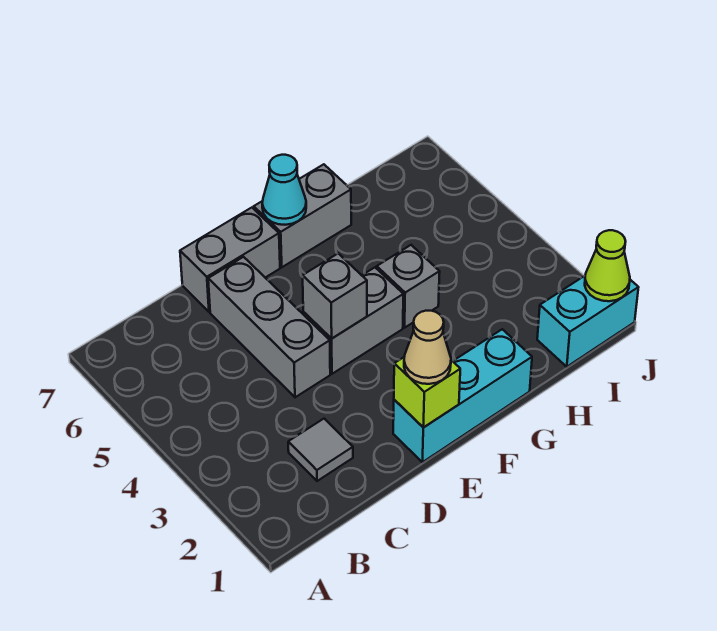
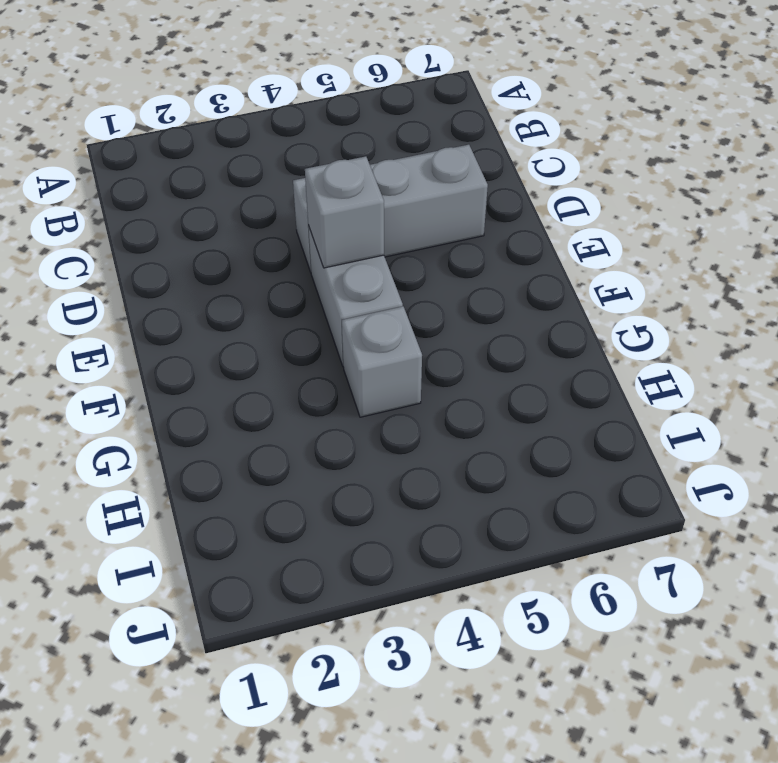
none -> grey 1x1 tile [288,419,353,481]
none -> grey 1x2 brick [180,208,280,312]
none -> cyan 1x3 brick [393,329,532,462]

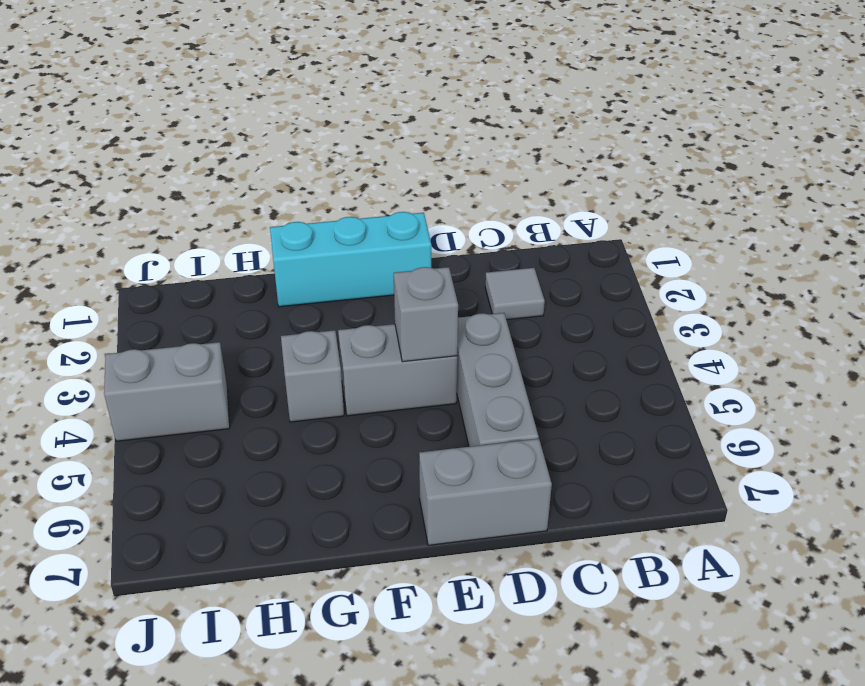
grey 1x2 brick [104,342,230,441] -> grey 1x2 brick moved to [254,164,351,267]
none -> cyan 1x2 brick [537,276,639,367]
none -> lime 1x1 brick [394,357,460,428]
none -> cyan 1x1 cone [262,155,306,225]

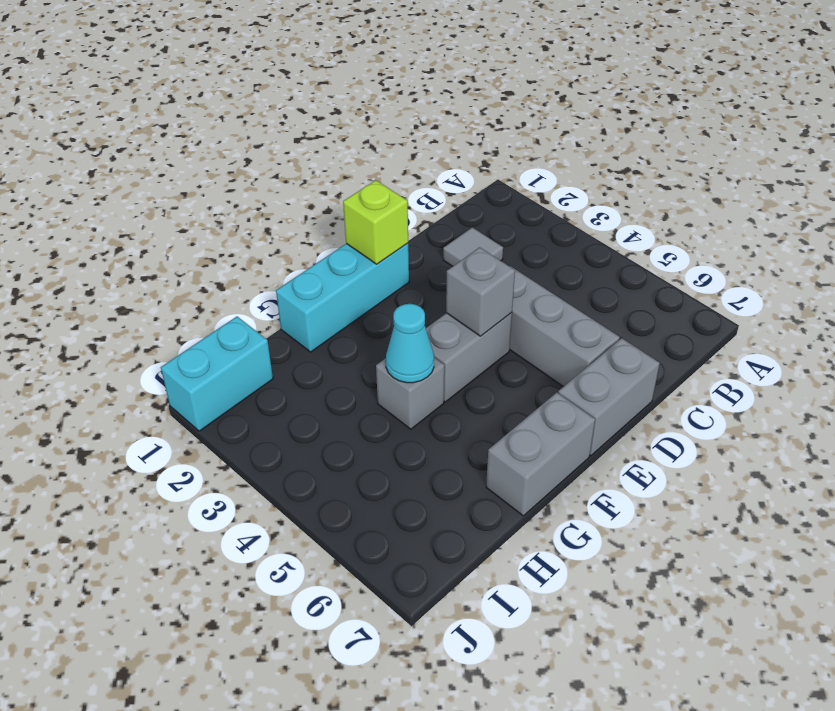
cyan 1x1 cone [386,304,434,383] -> cyan 1x1 cone moved to [262,155,306,225]
none -> lime 1x1 cone [585,230,630,301]
none -> tan 1x1 cone [404,311,451,384]

